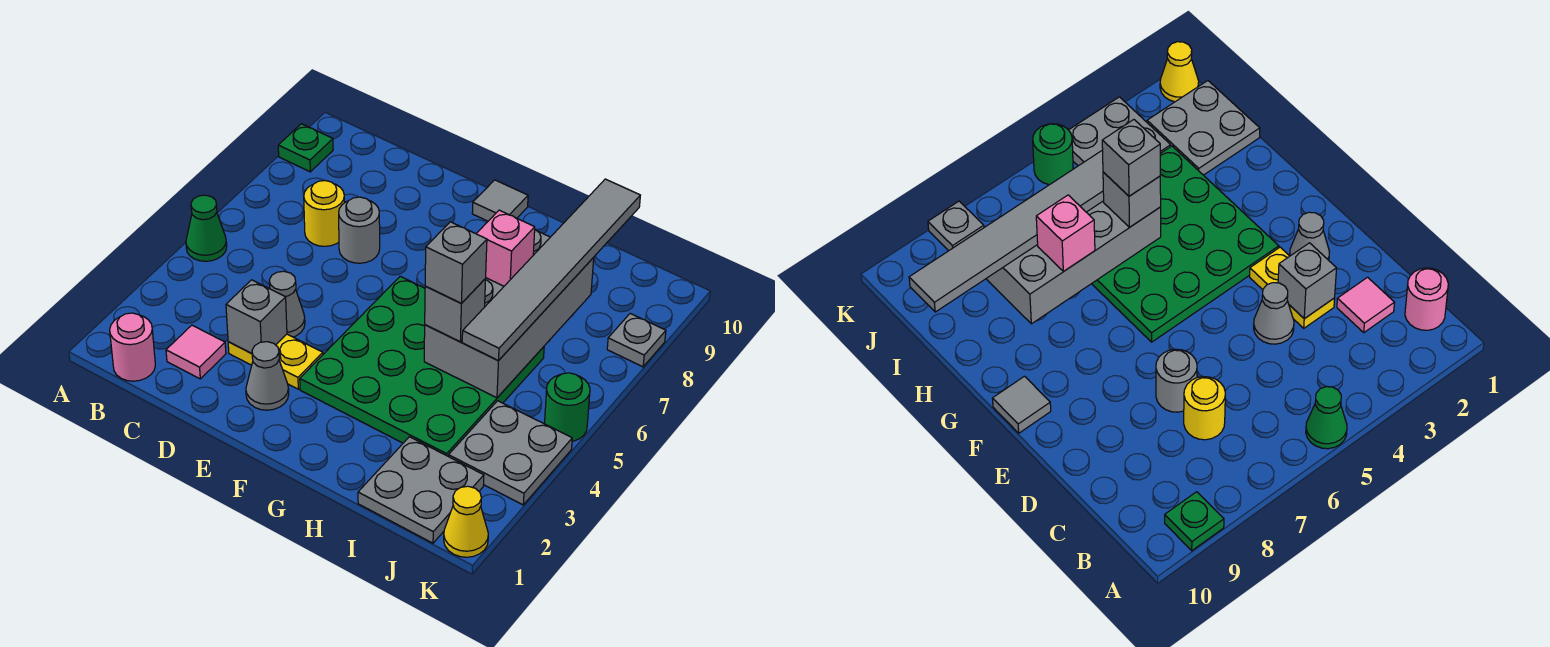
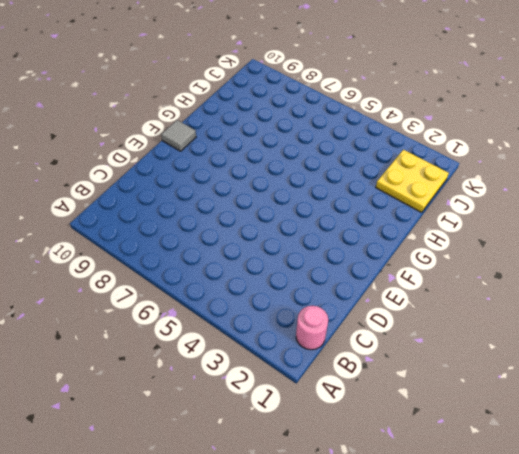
yellow 2x2 plate [376,150,449,212] -> grey 2x2 plate [358,437,484,543]
none -> green 1x1 cone [186,195,227,261]
none -> green 1x1 plate [278,124,333,172]
none -> pink 1x1 tile [166,325,226,379]

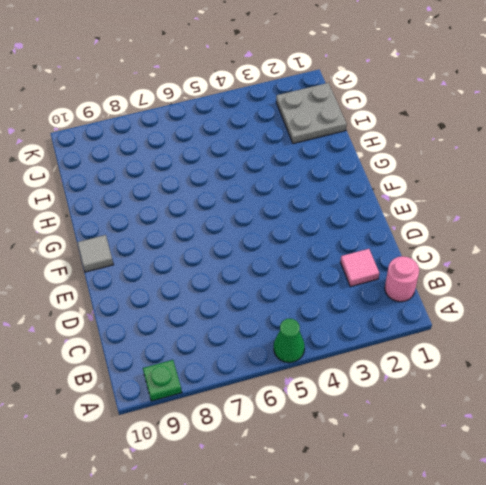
none -> yellow 1x1 round brick [304,181,345,246]
none -> yellow 1x2 plate [228,334,323,389]
none -> grey 1x1 cone [269,271,305,337]

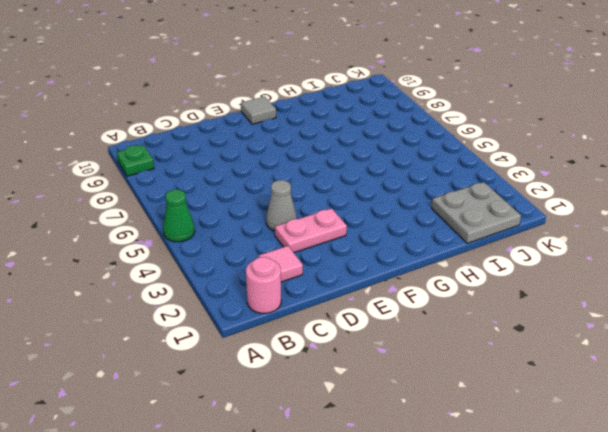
pink 1x2 plate [275,208,347,253] -> yellow 1x2 plate [228,334,323,389]
none -> yellow 1x1 round brick [304,181,345,246]
none -> grey 1x1 round brick [339,197,380,263]
none -> grey 1x1 cone [246,342,289,410]

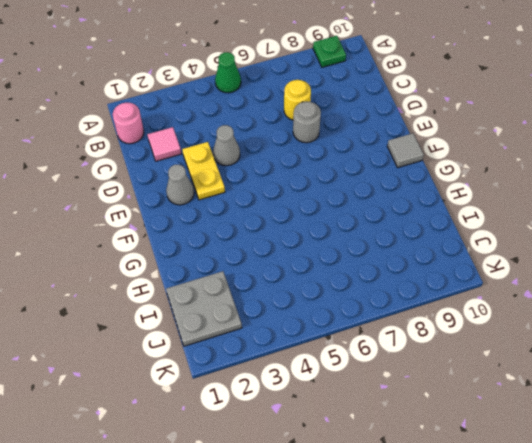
none -> green 4x4 plate [300,276,544,456]
none -> grey 2x2 plate [449,401,572,505]
none -> yellow 1x1 cone [444,486,488,557]

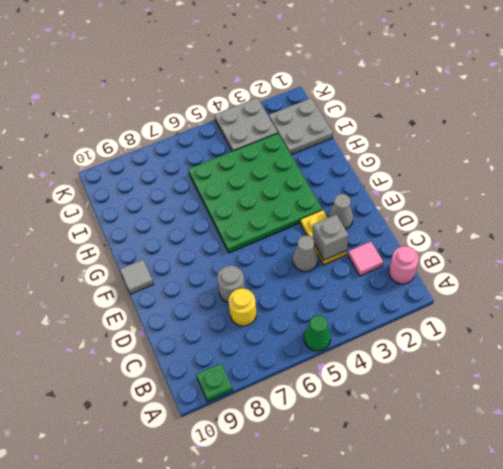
none -> yellow 1x1 cone [444,486,488,557]
none -> green 1x1 round brick [545,373,590,441]
none -> grey 1x1 plate [607,313,666,367]

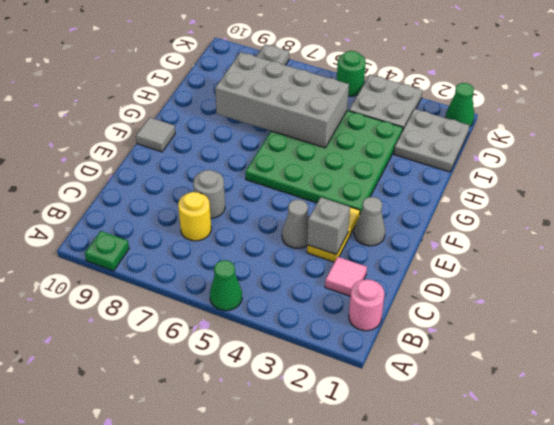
green 1x1 cone [446,83,474,126] -> yellow 1x1 cone [444,486,488,557]
none -> grey 1x1 brick [425,279,486,342]
none -> pink 1x1 brick [476,210,535,286]
none -> grey 1x6 tile [462,179,640,360]

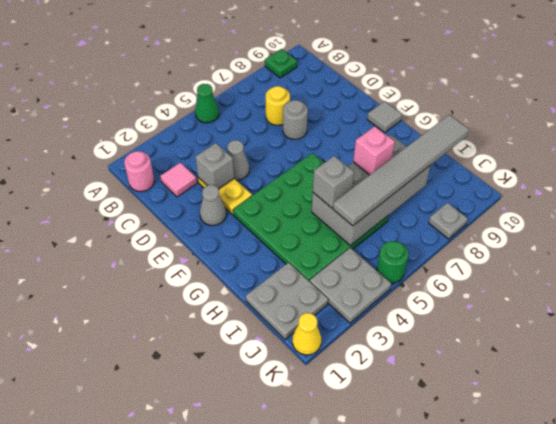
none -> grey 1x1 brick [425,222,487,303]

